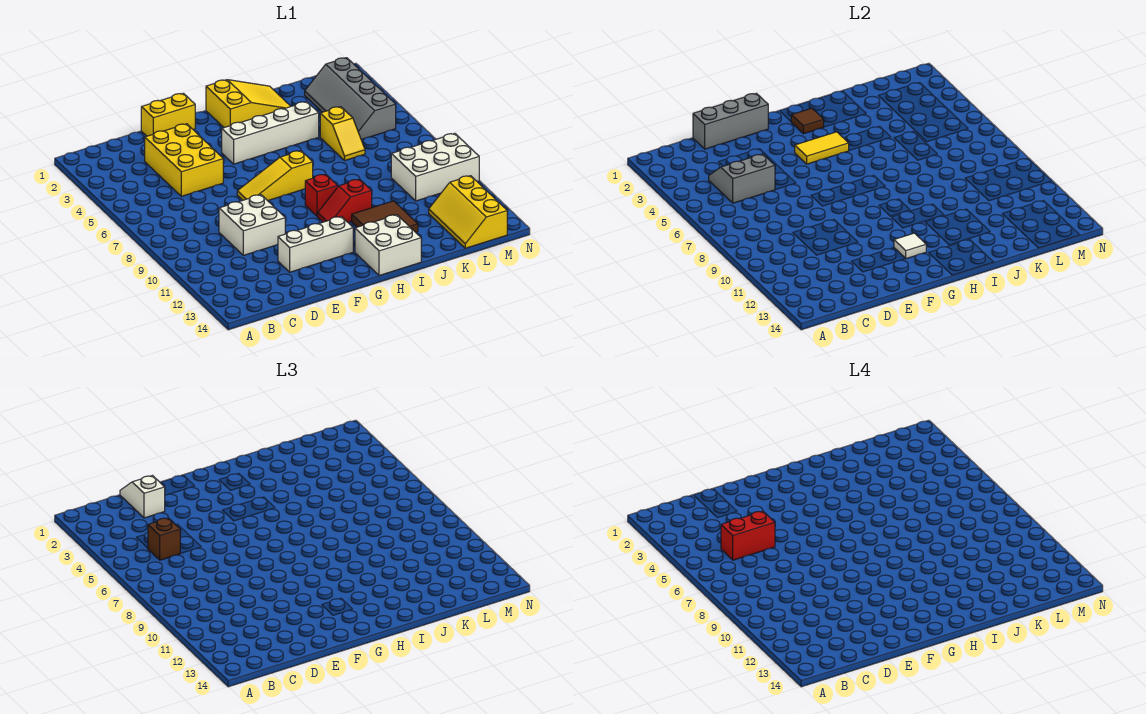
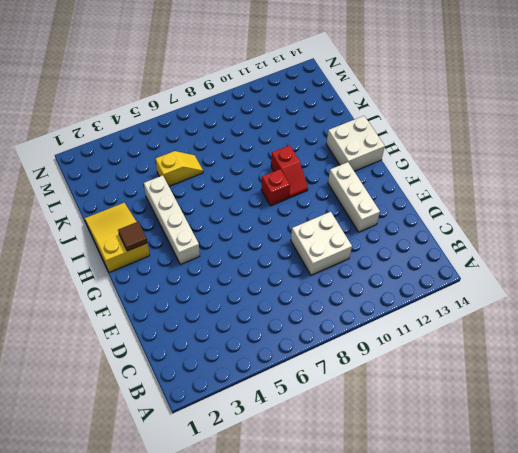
none -> yellow 2x3 brick [145,124,223,196]
none -> yellow 1x2 brick [141,93,195,136]
none -> yellow 1x3 slope [237,151,313,201]

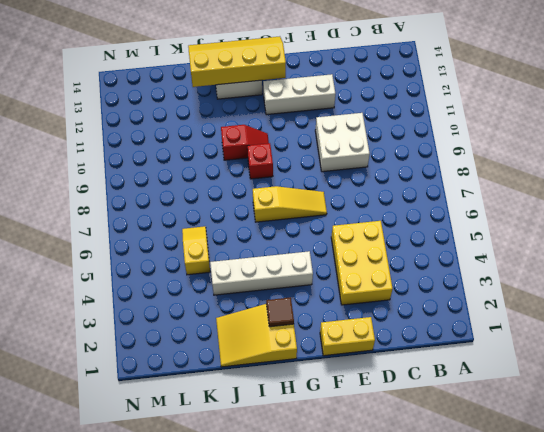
yellow 2x4 slope [188,36,286,87] -> none
none -> brown 2x2 tile [352,201,418,232]
none -> grey 2x4 slope [305,58,396,140]
none -> white 2x3 brick [391,134,479,201]

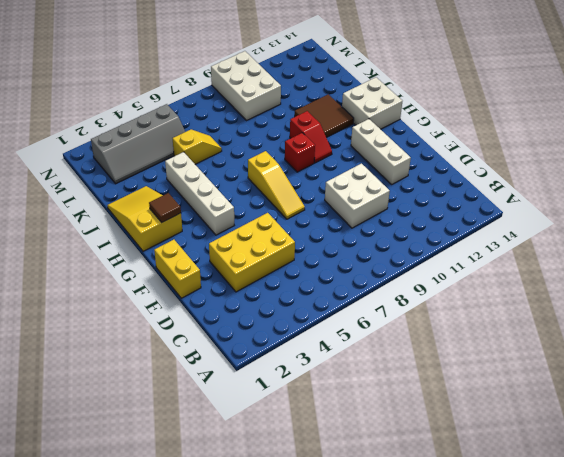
none -> yellow 2x3 slope [429,176,507,248]
none -> grey 2x2 slope [709,154,775,203]
none -> grey 1x3 brick [693,93,768,149]

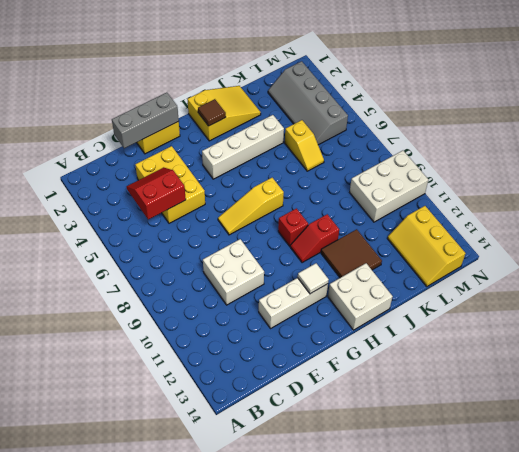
red 2x2 slope [127,167,186,220] -> grey 2x2 slope [709,154,775,203]
none -> yellow 1x2 tile [795,132,849,164]
none -> brown 1x1 brick [148,518,180,560]
none -> white 1x2 slope [120,476,165,518]

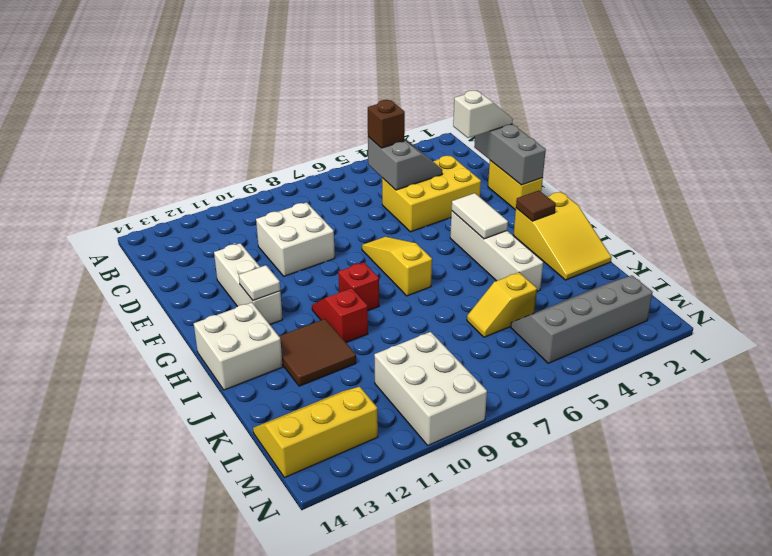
white 1x2 tile [452,193,508,239] -> yellow 1x2 tile [795,132,849,164]
none -> red 1x2 brick [721,511,775,560]

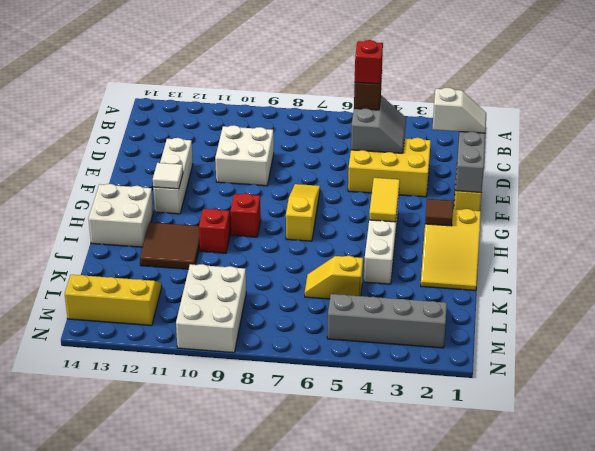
red 1x1 brick [355,40,383,84] -> red 1x2 brick [721,511,775,560]

